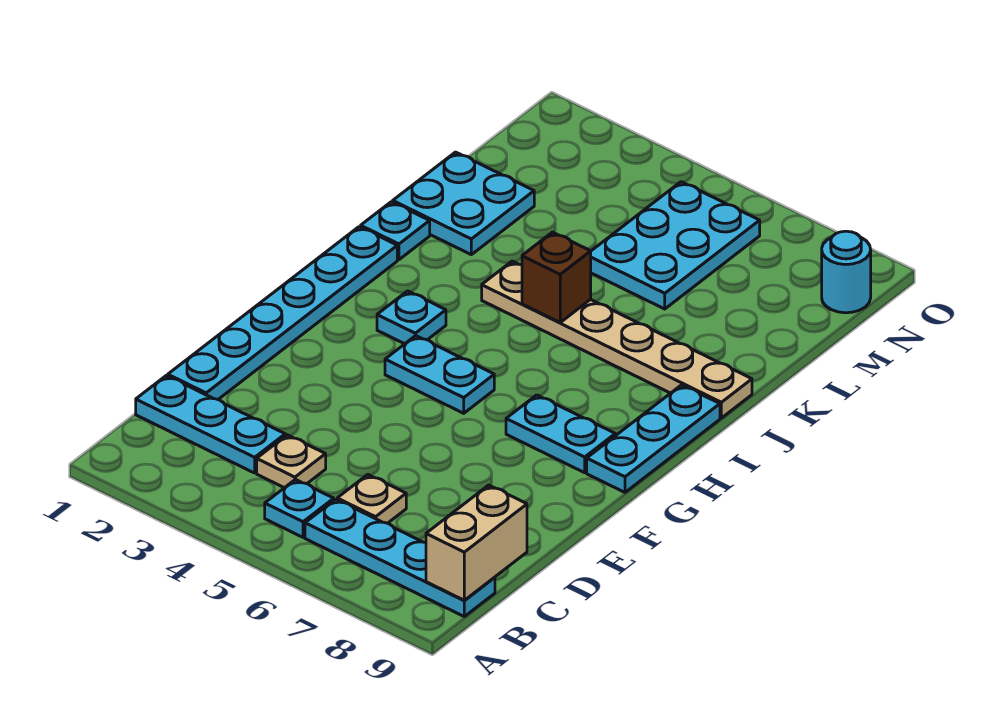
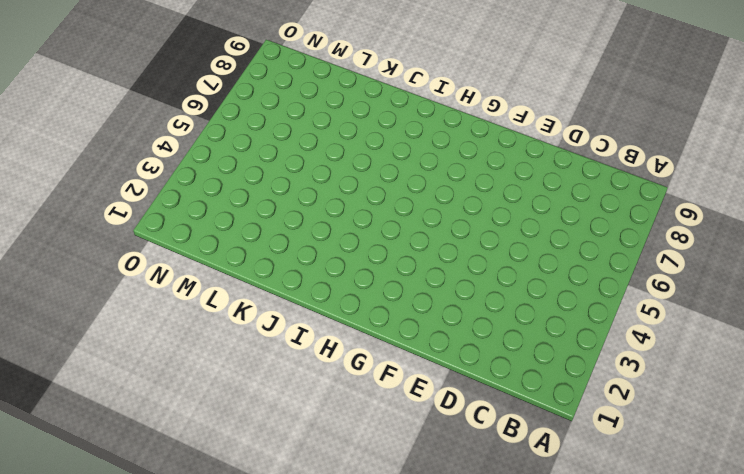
none -> cyan 1x1 plate [265,480,334,537]
none -> cyan 1x4 plate [305,499,495,616]
none -> cyan 1x3 plate [136,376,285,473]

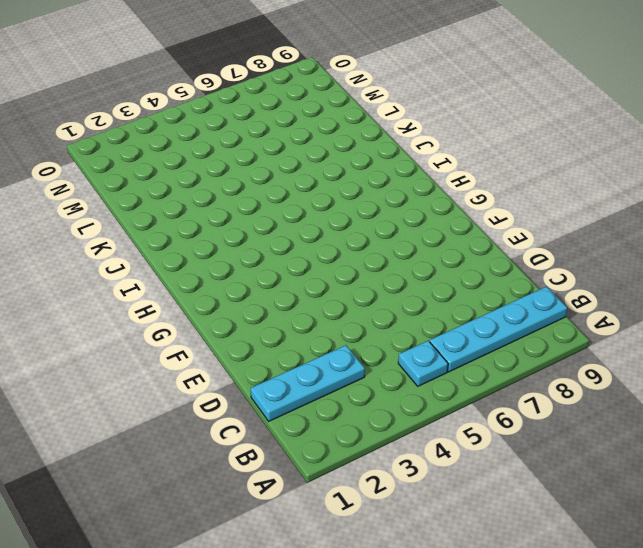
none -> tan 1x1 plate [257,435,326,488]
none -> tan 1x1 plate [337,475,406,523]
none -> cyan 1x6 plate [168,227,397,400]

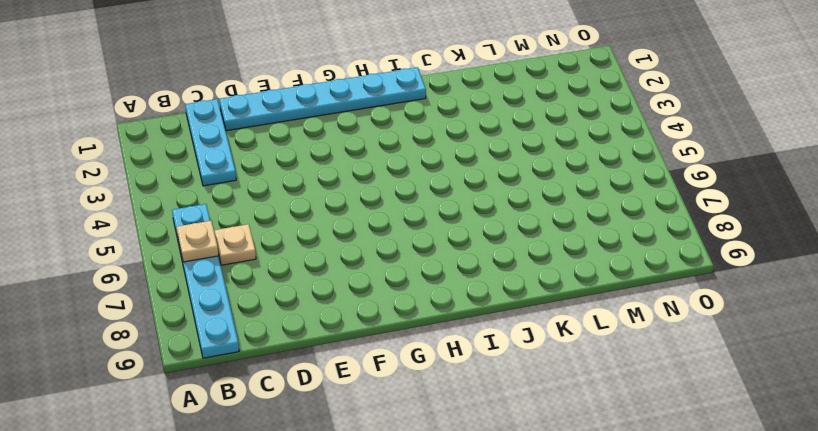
tan 1x1 plate [177,221,218,262] -> tan 1x1 plate moved to [257,435,326,488]
none -> cyan 1x2 plate [385,336,494,413]
none -> cyan 1x2 plate [506,395,615,473]
none -> cyan 1x3 plate [587,385,720,492]

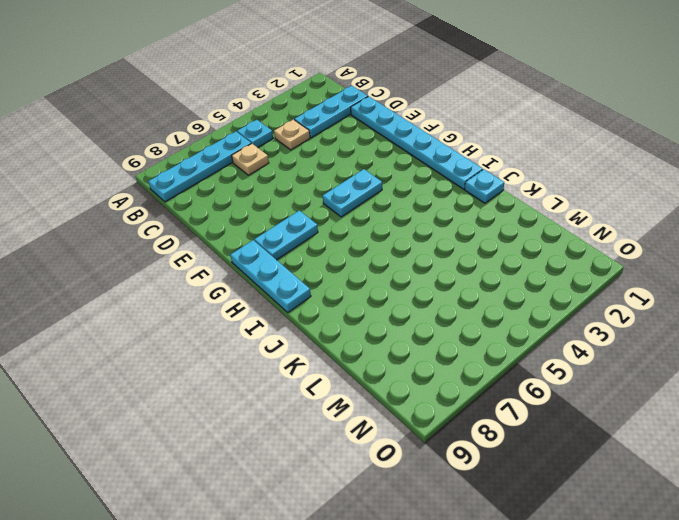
none -> cyan 1x1 plate [377,291,446,344]
none -> tan 1x6 plate [482,261,752,418]
none -> cyan 2x2 plate [393,152,534,255]

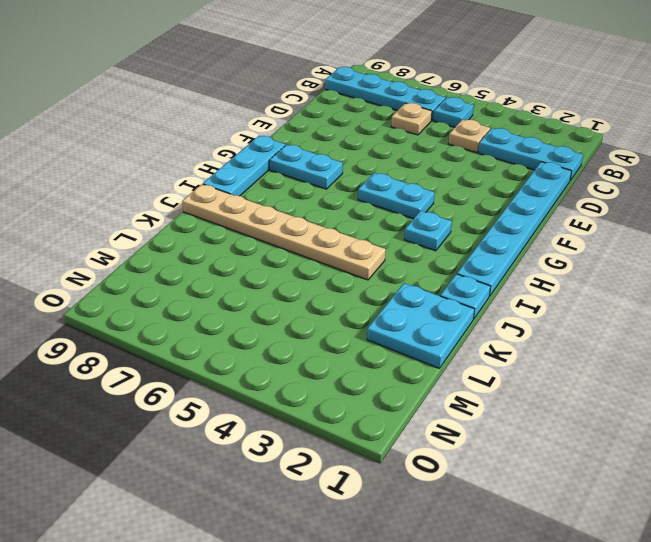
none -> cyan 2x3 plate [591,182,760,309]
none -> cyan 1x1 round brick [822,231,871,313]
none -> tan 1x2 brick [426,485,527,600]

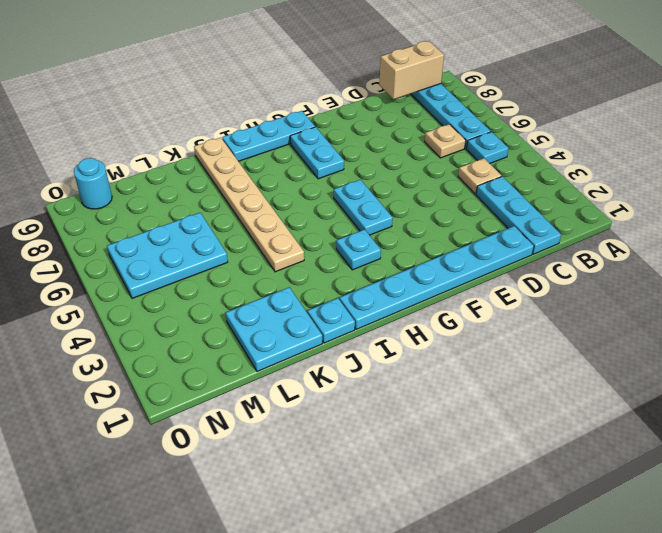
none -> brown 1x1 brick [522,232,591,322]

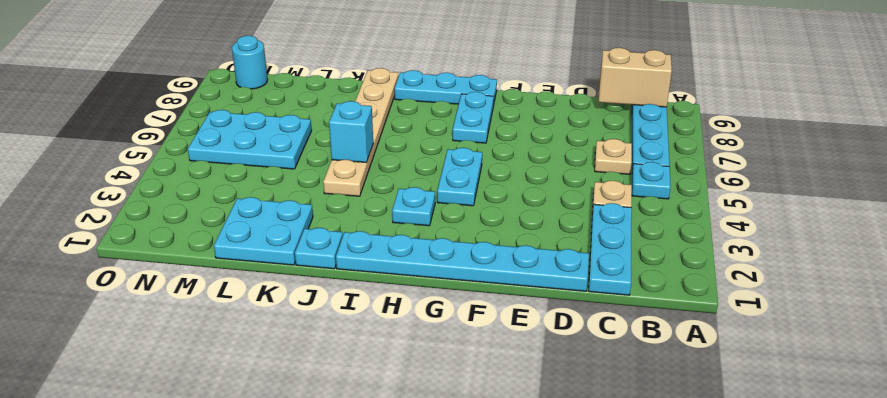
cyan 1x1 brick [329,101,373,163] -> brown 1x1 brick [522,232,591,322]

